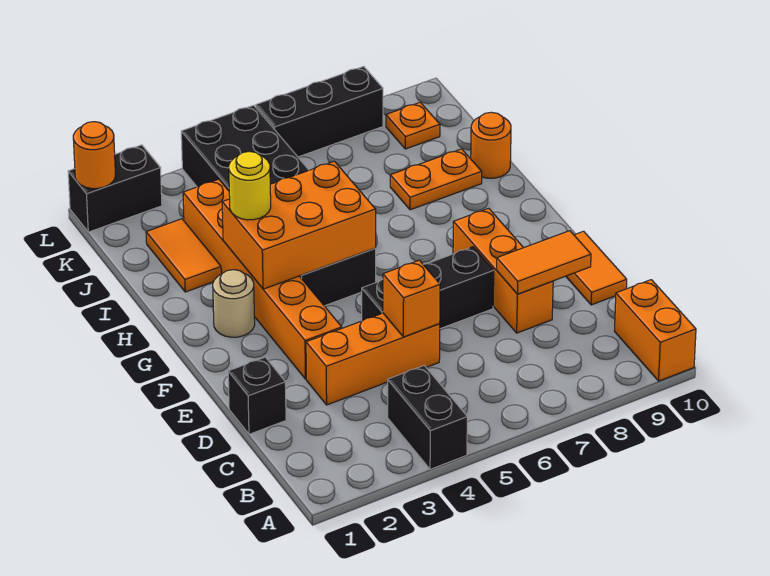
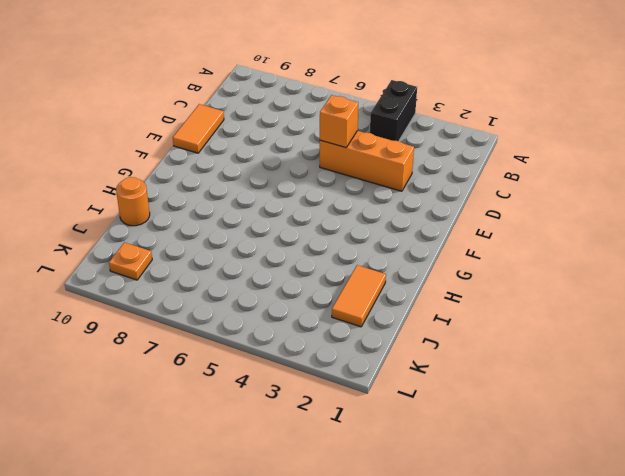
none -> orange 1x2 brick [615,280,696,381]
none -> black 1x1 brick [228,357,286,434]
none -> orange 1x3 brick [453,208,553,333]

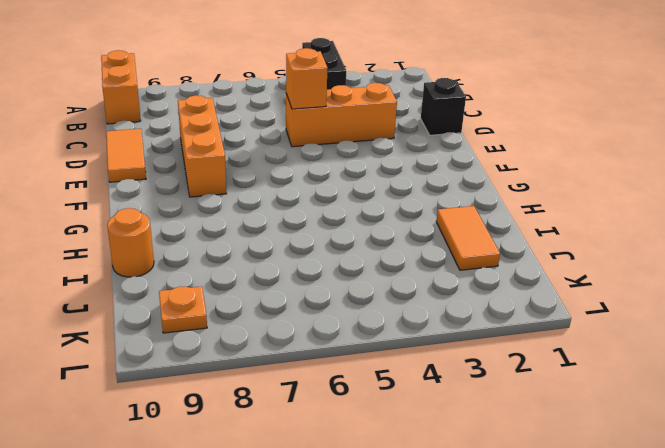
none -> orange 1x6 brick [183,179,342,379]
none -> black 1x3 brick [362,247,494,329]
none -> tan 1x1 round brick [213,270,255,337]

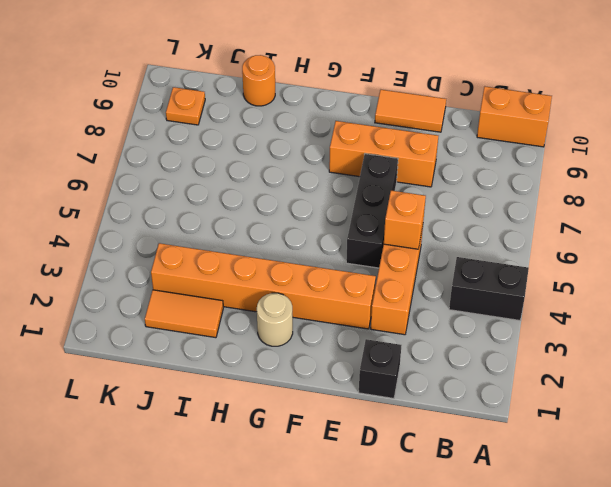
none -> black 2x6 brick [181,105,376,306]
none -> orange 1x2 plate [390,149,482,210]
none -> black 1x2 brick [68,145,162,232]

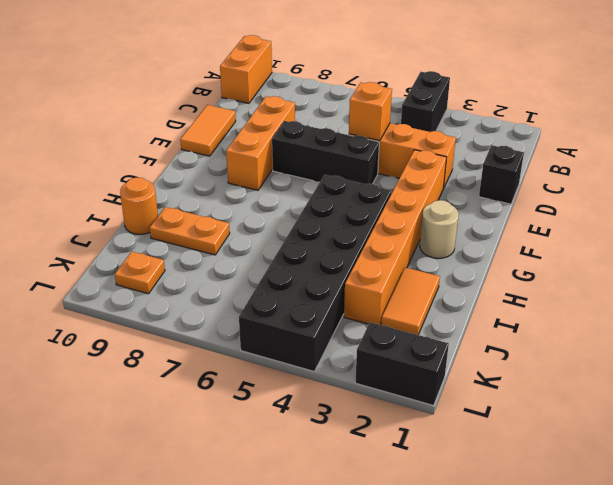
none -> black 1x3 brick [256,66,383,157]
none -> orange 1x2 tile [497,231,591,294]
none -> orange 2x3 brick [222,161,376,289]

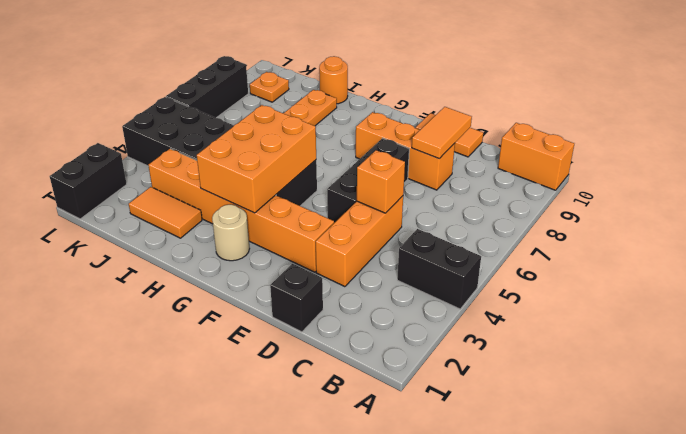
none -> orange 1x1 round brick [73,122,115,189]
none -> yellow 1x1 round brick [229,151,271,220]

